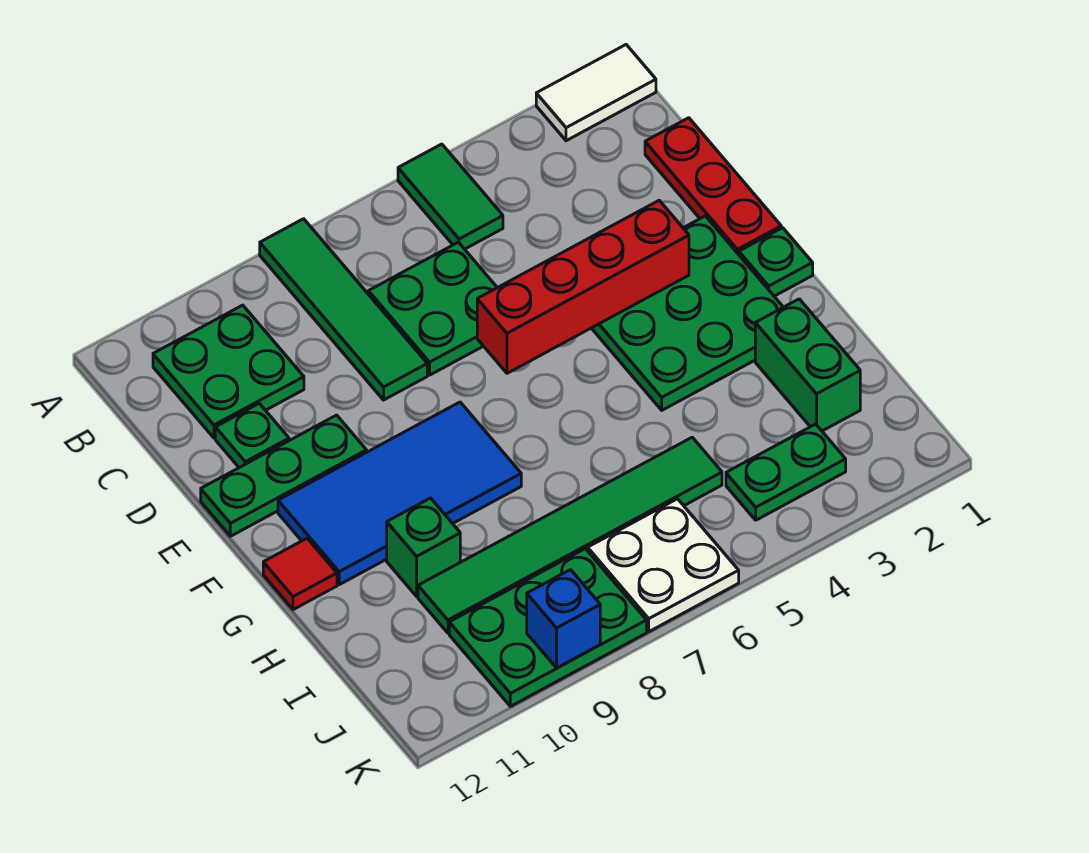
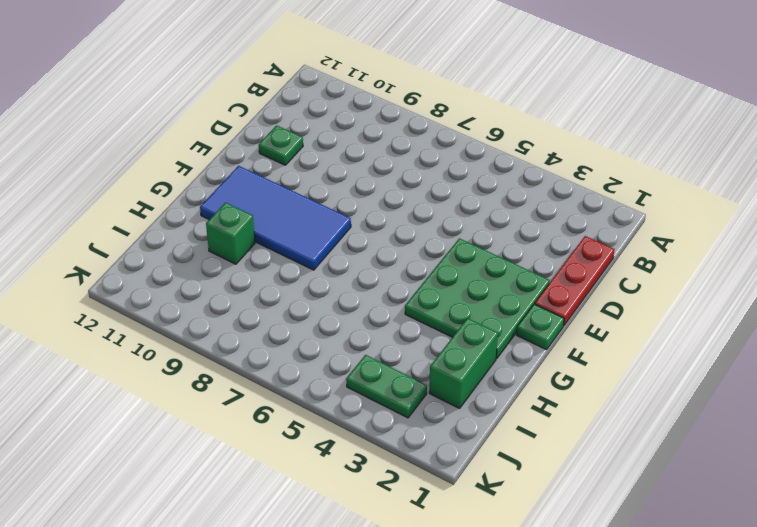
none -> white 1x2 tile [536,45,656,141]
none -> green 1x2 tile [398,144,503,249]
none -> green 1x4 tile [260,219,427,400]

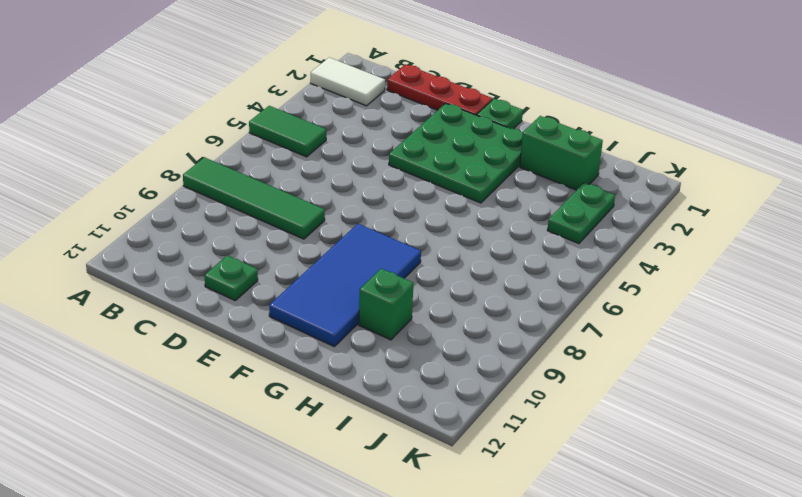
white 1x2 tile [310,58,385,106] -> white 1x2 tile turned to [536,45,656,141]
none -> green 2x2 plate [153,305,304,438]
none -> green 2x2 plate [368,242,497,375]
none -> green 1x3 plate [201,415,367,536]

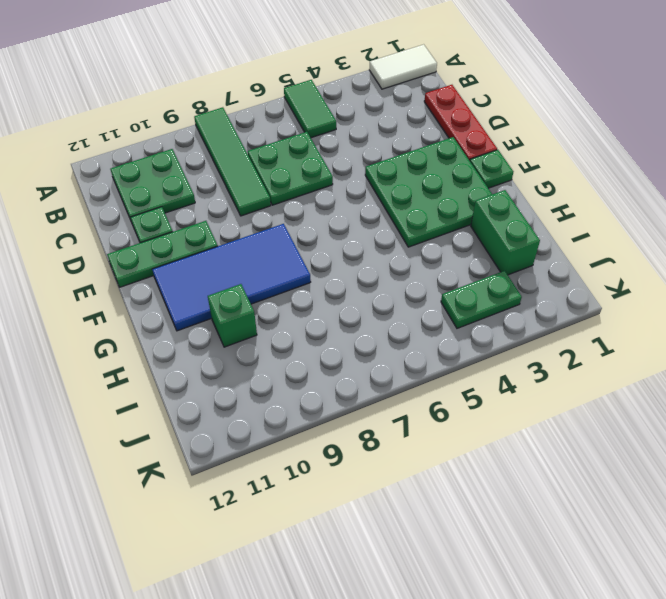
none -> red 1x1 tile [263,538,337,610]
none -> green 1x6 tile [418,437,722,633]
none -> white 2x2 plate [588,499,739,632]

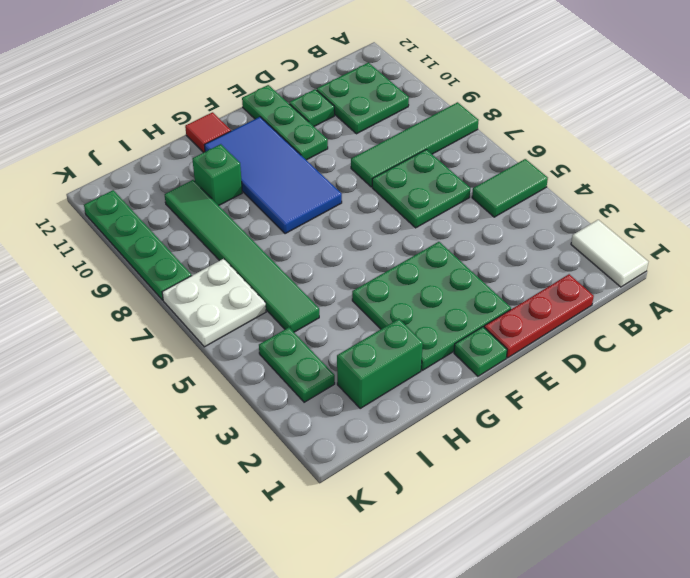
green 1x4 plate [84,190,192,300] -> green 2x3 plate [449,549,647,706]
none -> red 1x4 brick [477,200,689,373]
none -> blue 1x1 brick [527,570,600,668]

